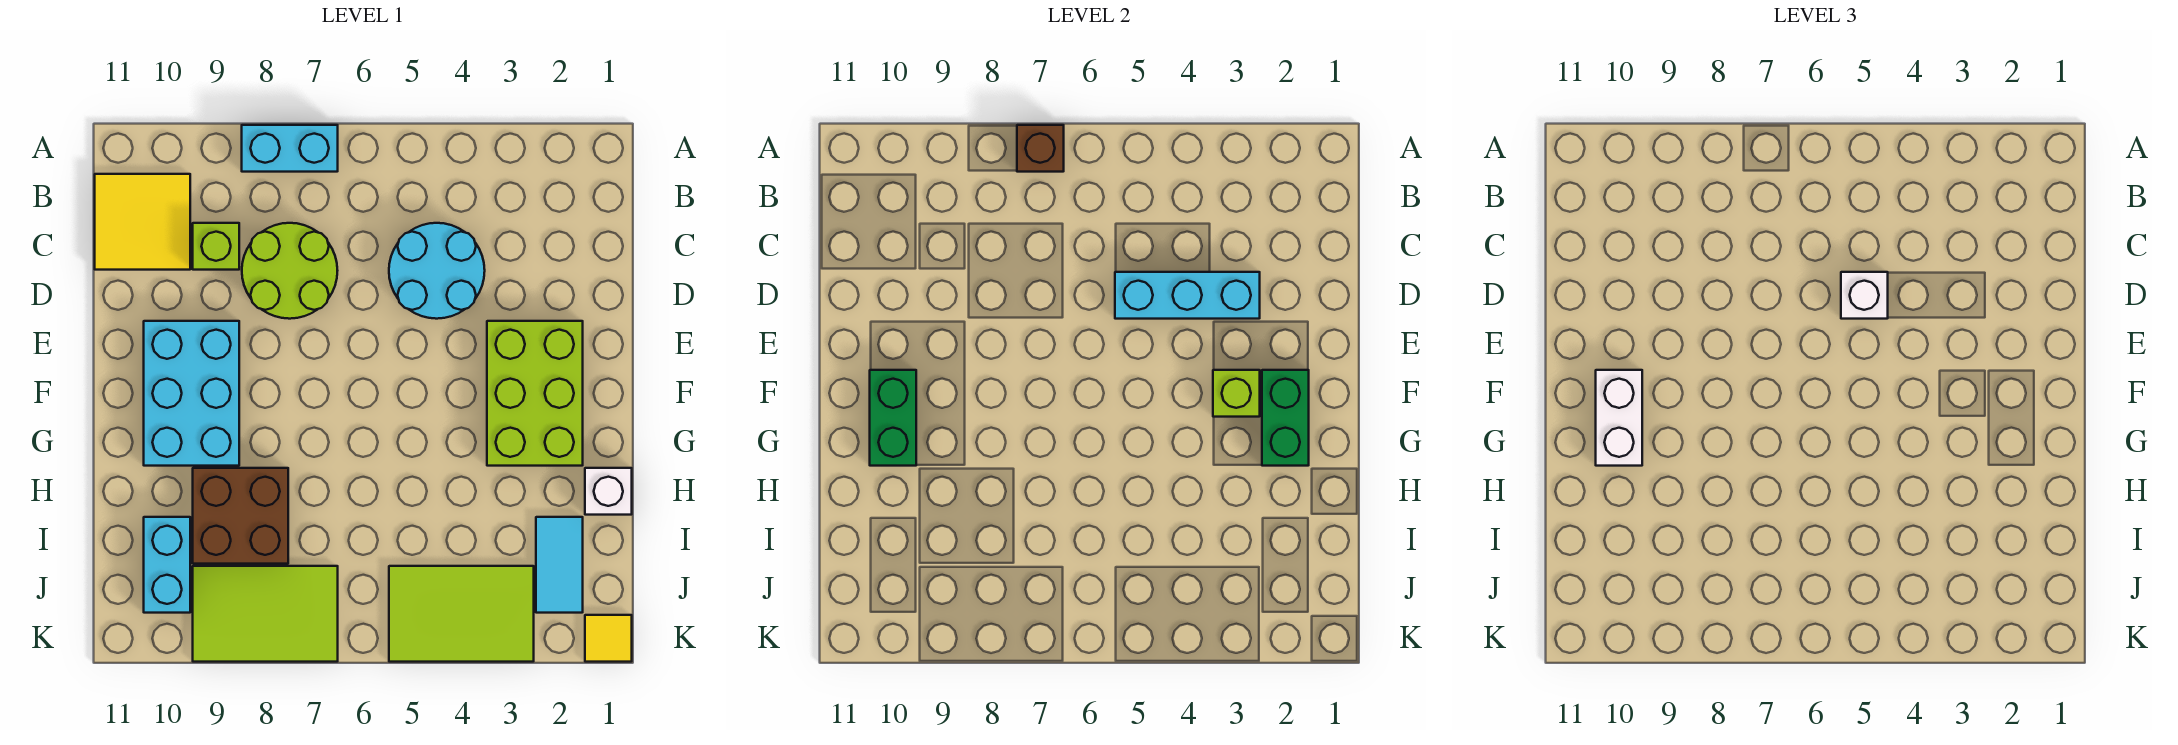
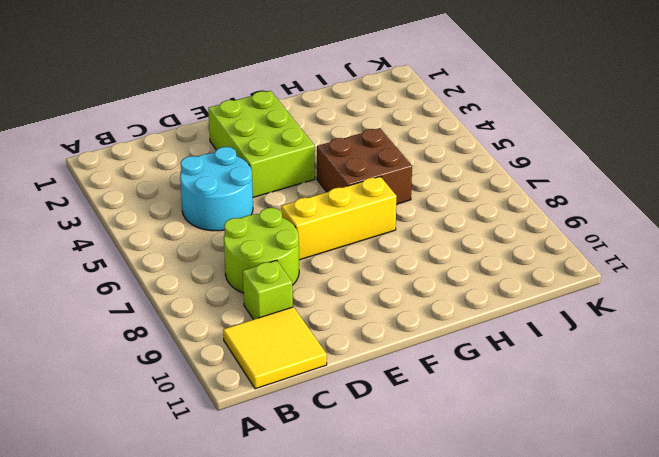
lime 2x3 brick [208,91,315,197] -> lime 2x3 brick turned to [487,321,583,466]
yellow 1x3 brick [281,177,397,260] -> none
brown 2x2 brick [317,128,412,204] -> brown 2x2 brick moved to [193,468,288,564]
none -> cyan 1x2 brick [242,125,338,172]
none -> cyan 2x3 brick [144,321,239,466]
none -> white 1x1 brick [585,468,632,515]

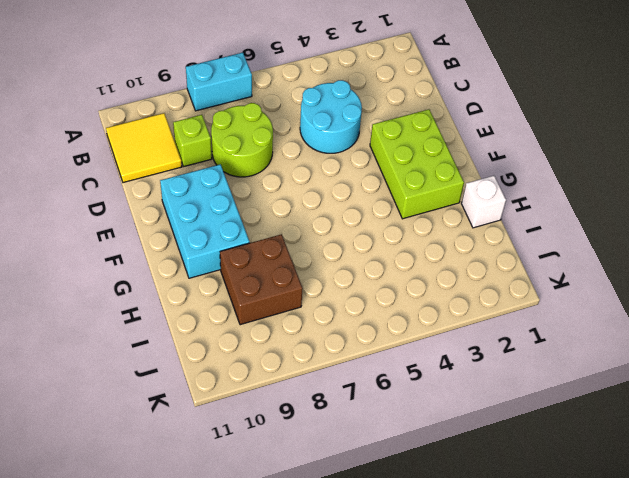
none -> cyan 1x2 tile [536,517,583,613]
none -> cyan 1x2 brick [144,517,190,613]
none -> lime 2x3 tile [389,566,534,662]

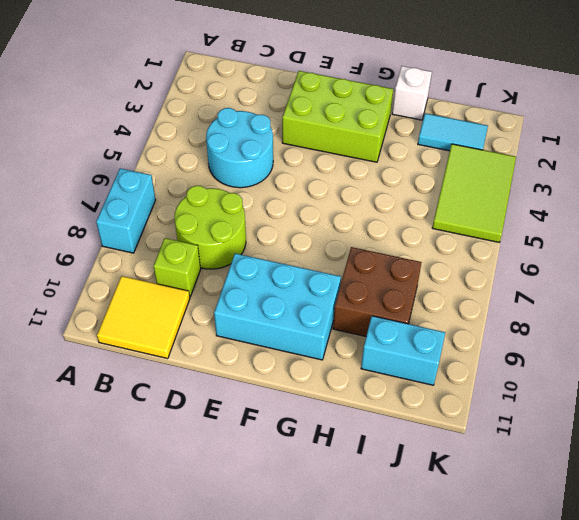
none -> lime 2x3 tile [193,566,338,662]
none -> yellow 1x1 tile [585,615,632,662]
none -> brown 1x1 brick [1017,125,1064,172]

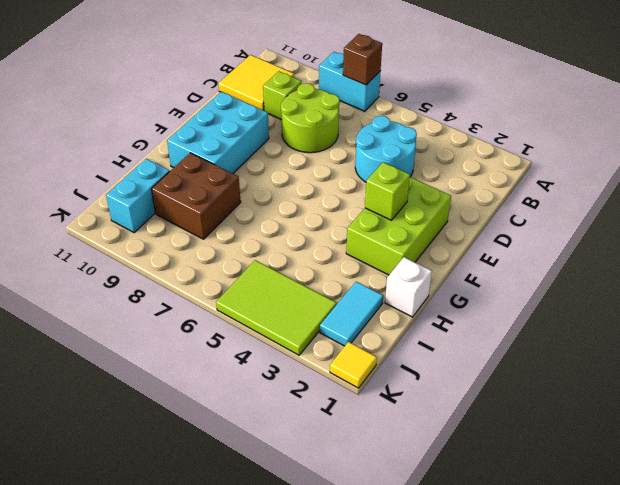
none -> lime 2x3 tile [193,566,338,662]
none -> cyan 1x3 brick [1115,272,1260,319]
none -> green 1x2 brick [1262,370,1309,466]

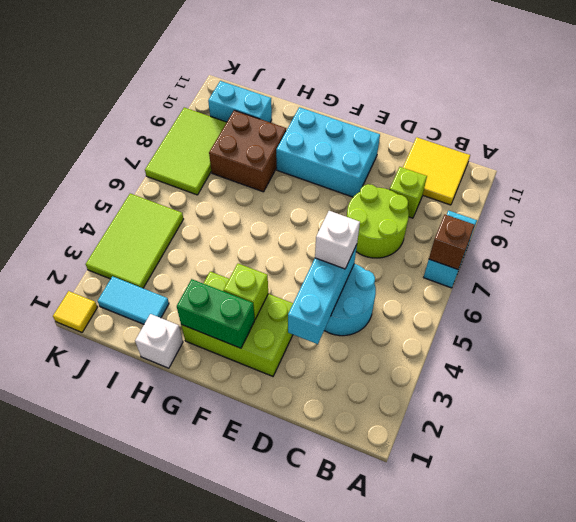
none -> green 1x2 brick [870,370,916,466]
none -> white 1x2 brick [1596,370,1642,466]

